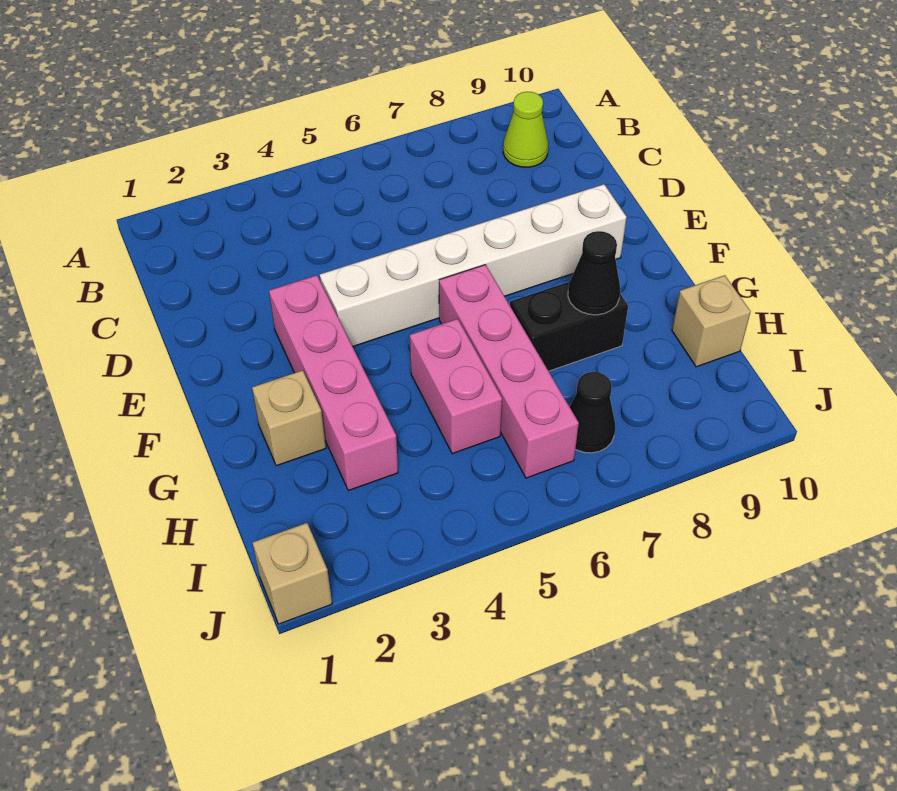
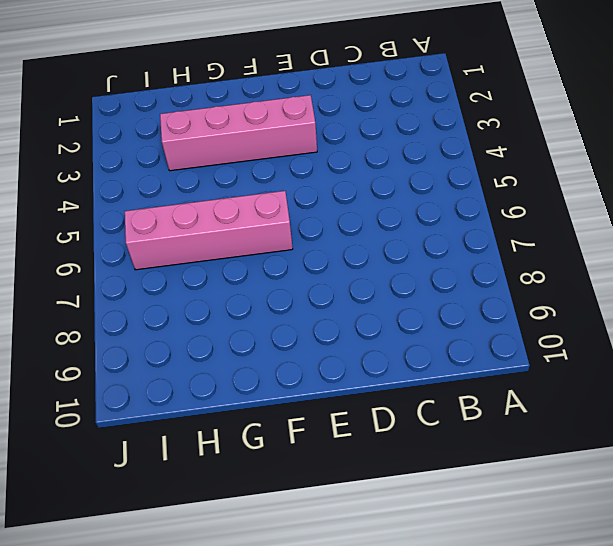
none -> lime 1x1 cone [503,92,548,167]
none -> white 1x6 brick [320,184,627,347]

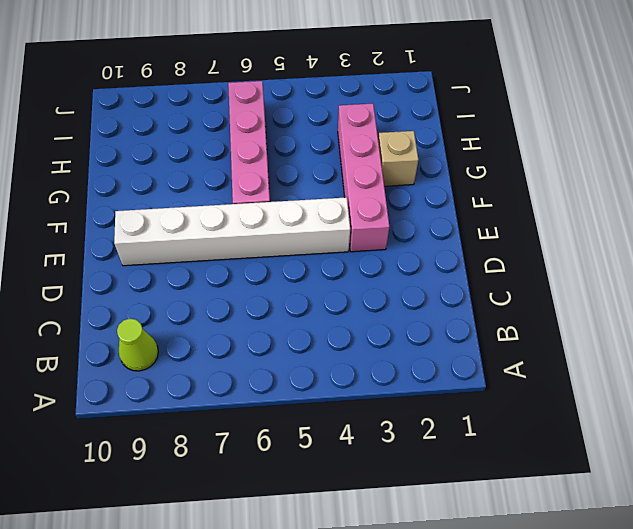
none -> pink 1x2 brick [410,319,502,454]
none -> black 1x2 brick [510,282,628,371]

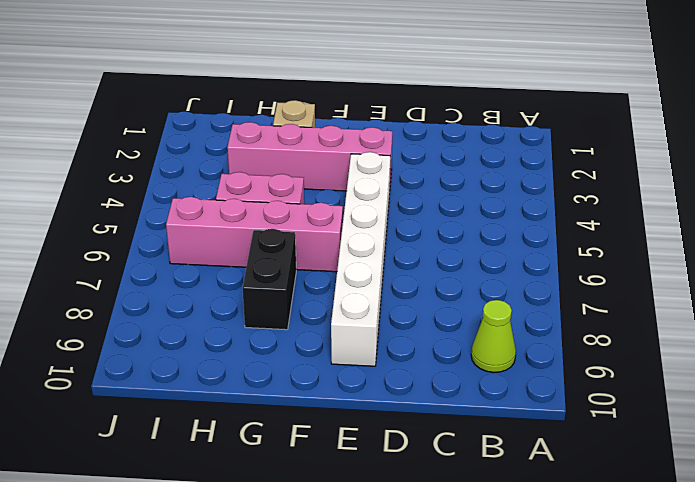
none -> tan 1x1 brick [672,275,751,367]
none -> black 1x1 cone [570,372,615,453]

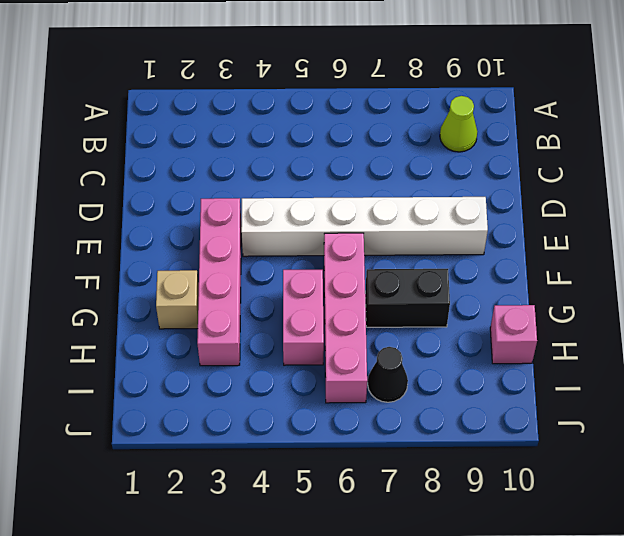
pink 1x1 brick [490,305,537,364] -> tan 1x1 brick [672,275,751,367]
none -> tan 1x1 brick [252,523,332,624]
none -> black 1x1 cone [568,231,620,315]

